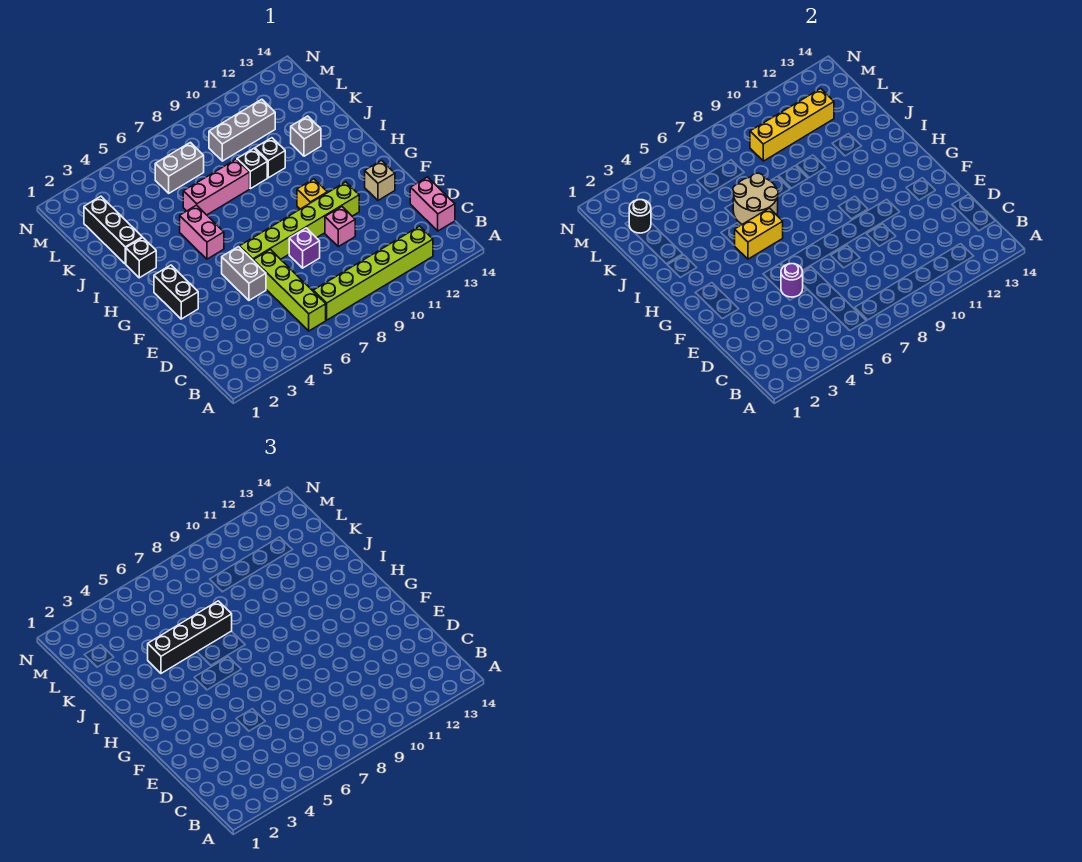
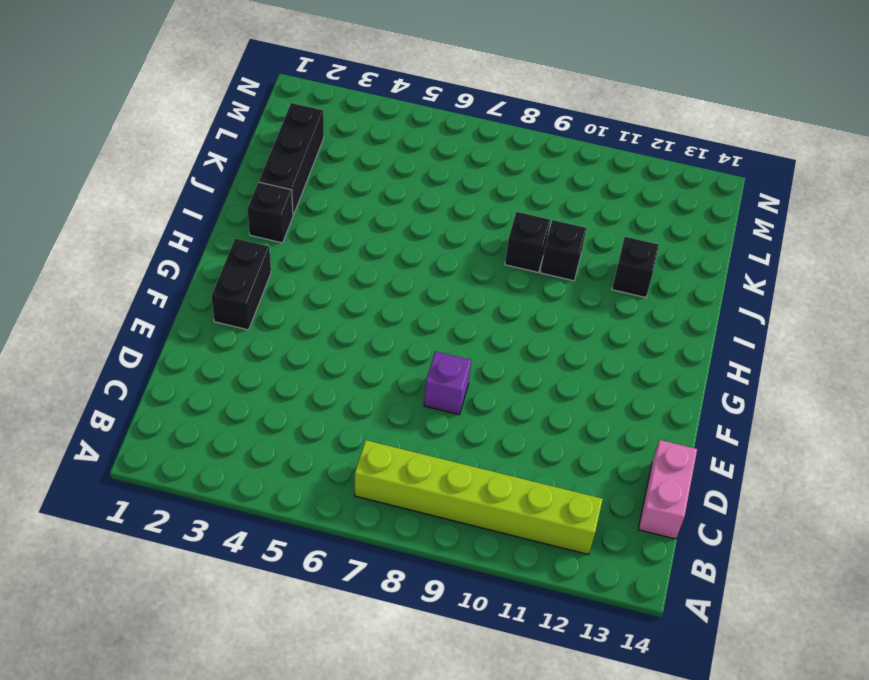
black 1x1 brick [612,237,659,298] -> grey 1x1 brick [291,116,321,156]
none -> lime 1x4 brick [253,250,326,331]
none -> grey 1x2 brick [222,247,266,300]
none -> pink 1x1 brick [325,207,355,247]

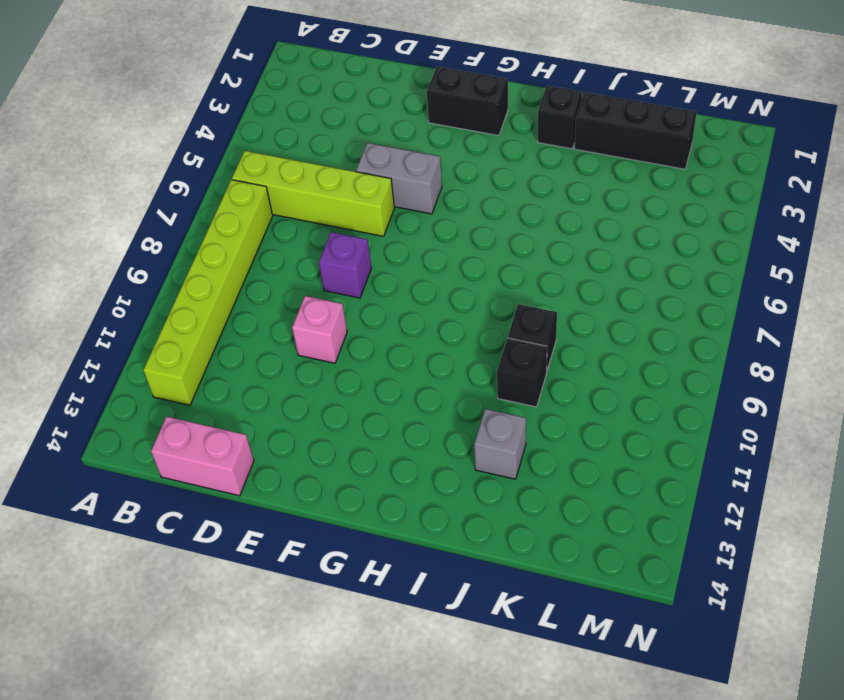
none -> lime 1x6 brick [239,182,359,260]
none -> tan 1x1 brick [365,160,395,200]
none -> yellow 1x1 brick [297,179,327,209]

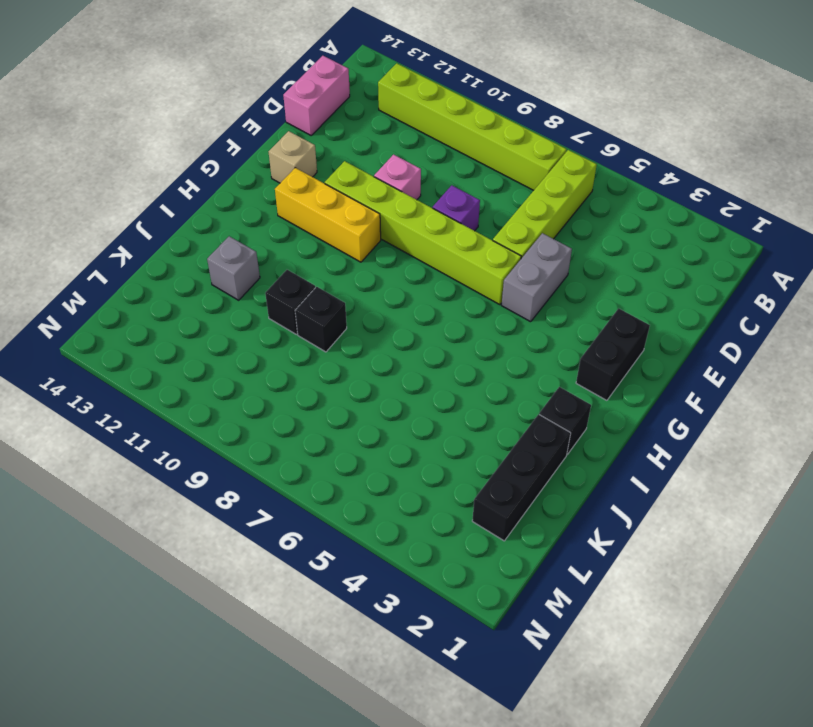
yellow 1x3 brick [275,168,381,262] -> yellow 1x1 brick [297,179,327,209]
none -> pink 1x2 brick [180,205,224,259]
none -> pink 1x3 brick [183,159,250,215]
none -> grey 1x2 brick [155,142,204,193]

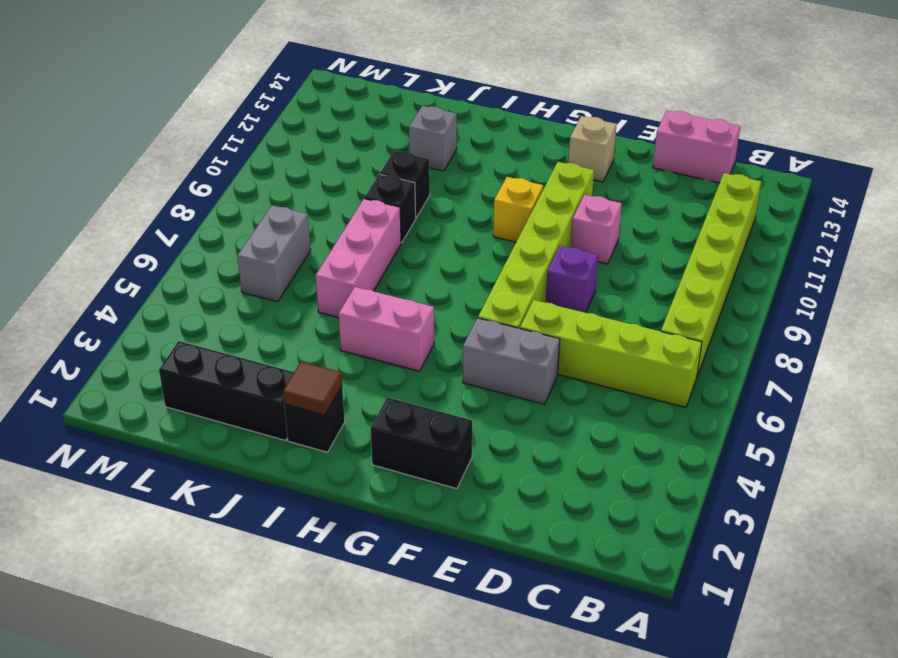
brown 1x1 tile [283,362,342,415] -> none
none -> grey 1x3 brick [209,99,275,161]
none -> purple 1x1 round brick [781,264,803,297]
none -> yellow 1x2 brick [735,208,783,259]

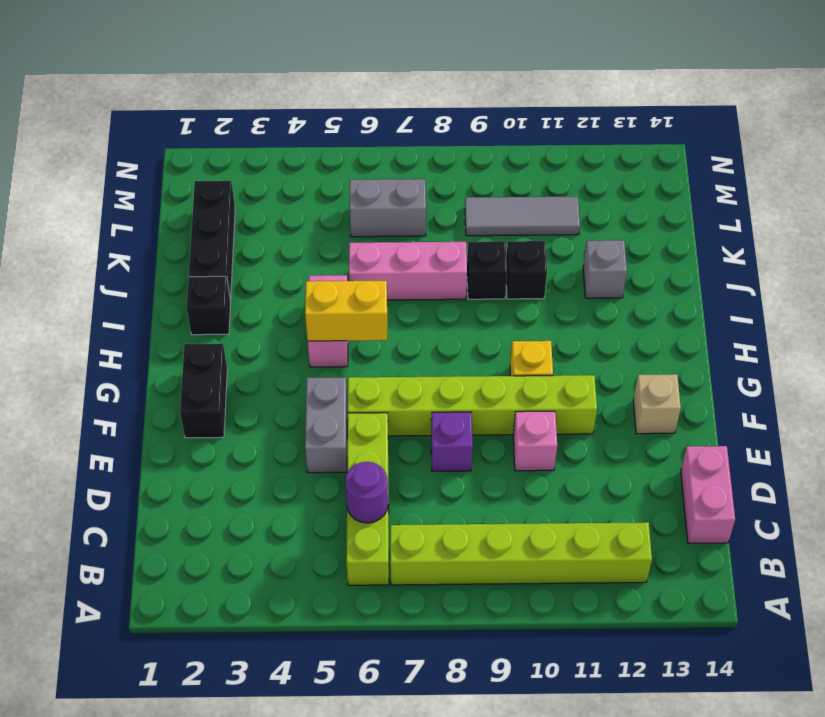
purple 1x1 round brick [345,462,388,523] -> purple 1x1 round brick moved to [781,264,803,297]
grey 1x3 tile [465,197,580,236] -> grey 1x3 brick [209,99,275,161]
none -> tan 2x2 round brick [733,173,778,224]
none -> black 1x1 round brick [629,200,651,233]
none -> yellow 1x4 brick [750,89,834,161]

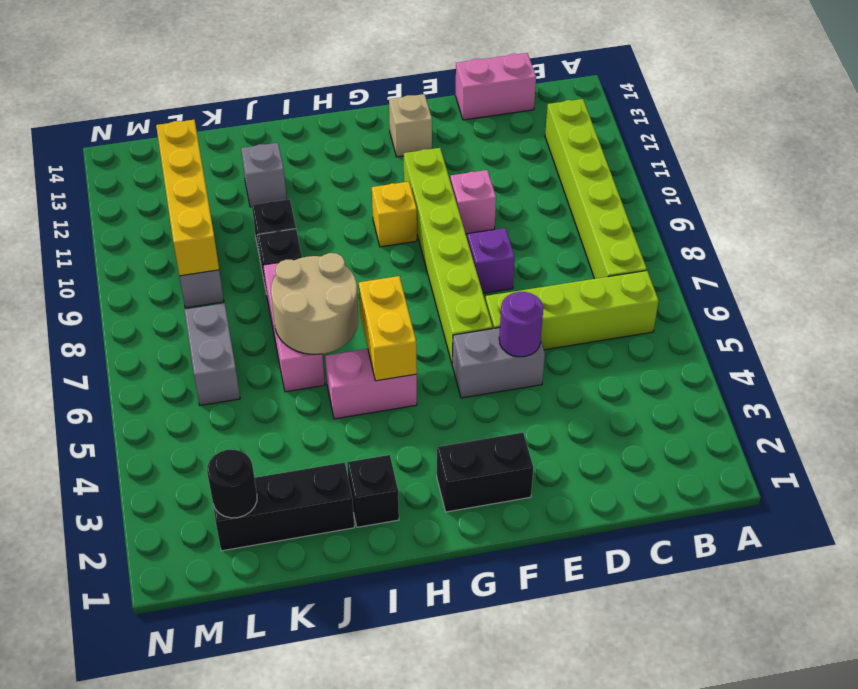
none -> black 1x4 brick [148,601,232,673]

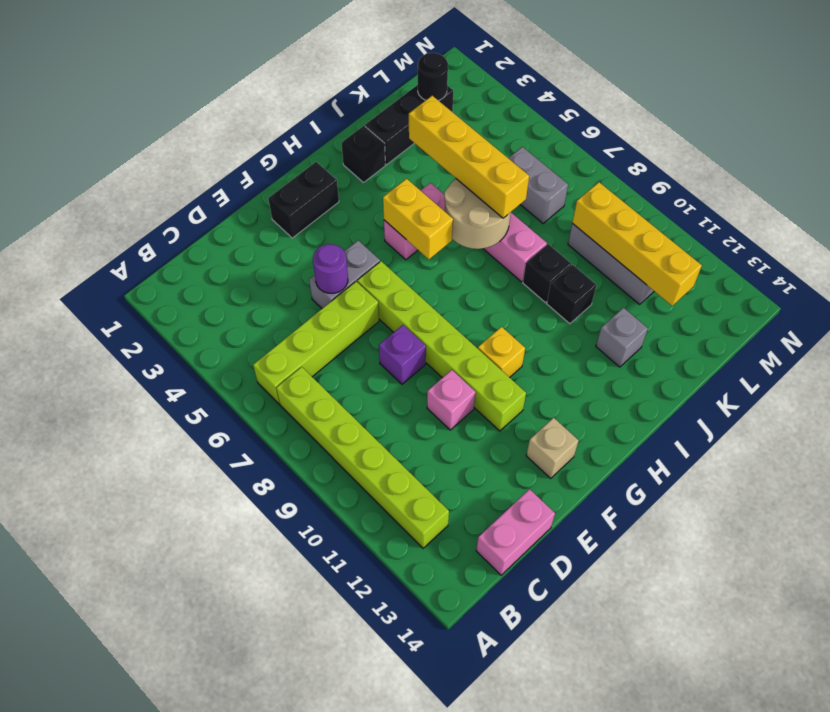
yellow 1x4 brick [409,96,529,218] -> black 1x4 brick [148,601,232,673]

